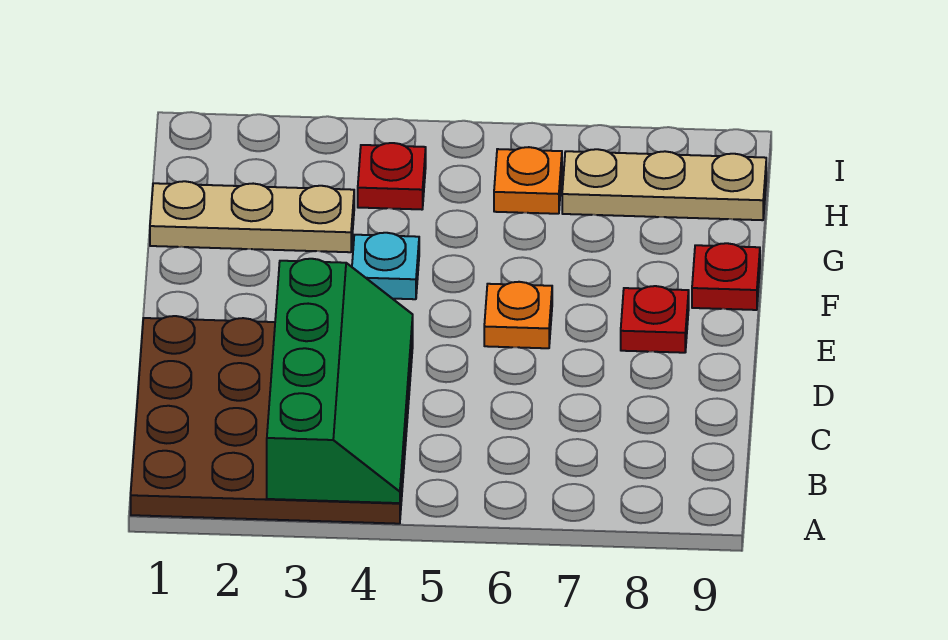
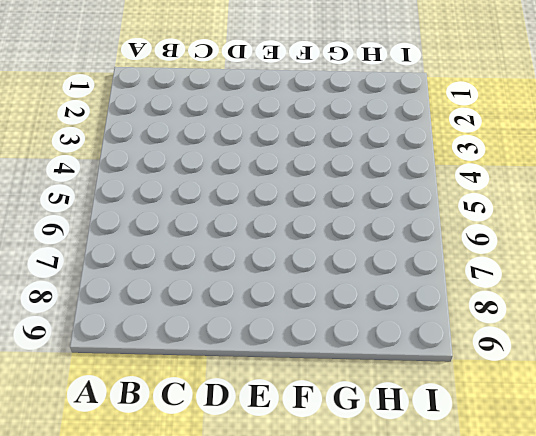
none -> brown 4x4 plate [131,316,413,524]
none -> orange 1x1 plate [484,282,552,348]

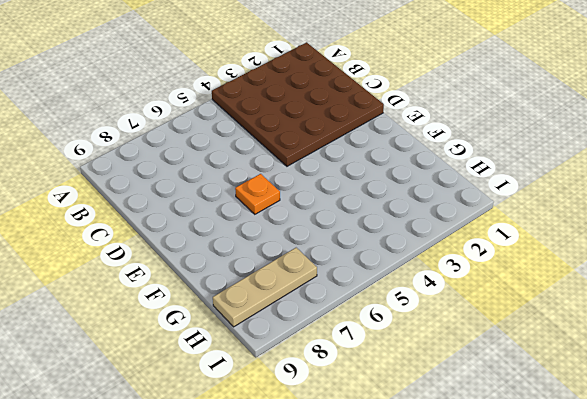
none -> red 1x1 plate [621,286,689,353]
none -> cyan 1x1 plate [352,233,419,299]

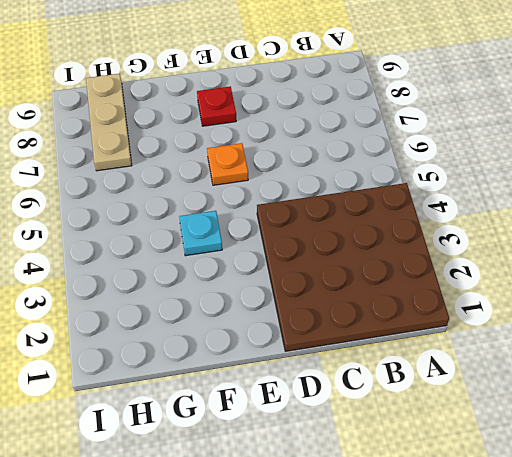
none -> red 1x1 plate [692,243,760,310]
none -> tan 1x3 plate [150,181,354,252]

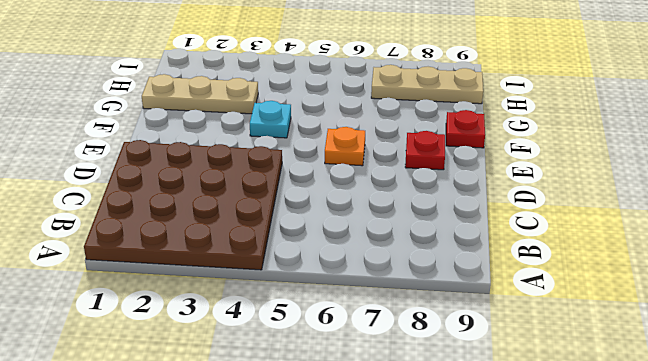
none -> red 1x1 plate [358,143,426,210]
none -> orange 1x1 plate [494,147,562,214]

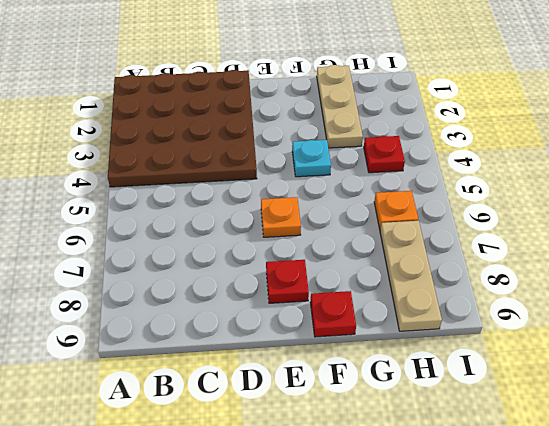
none -> green 2x4 slope [267,259,413,503]

